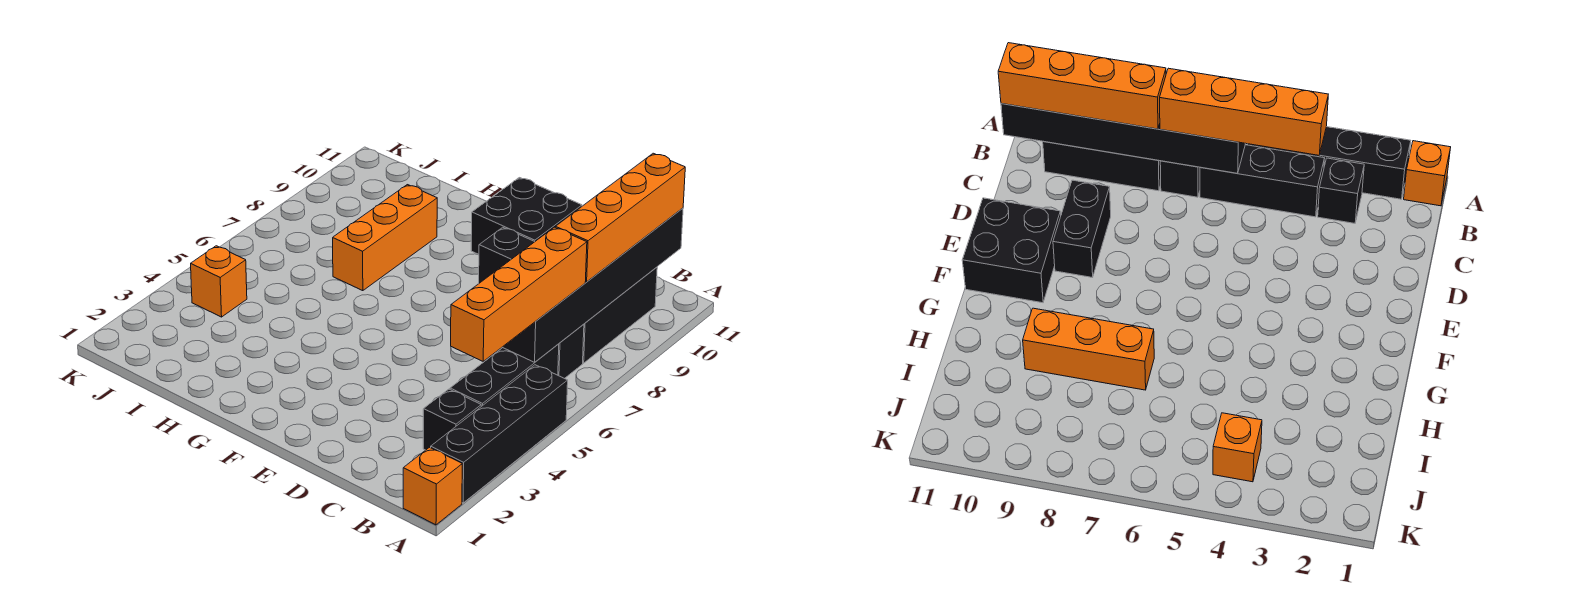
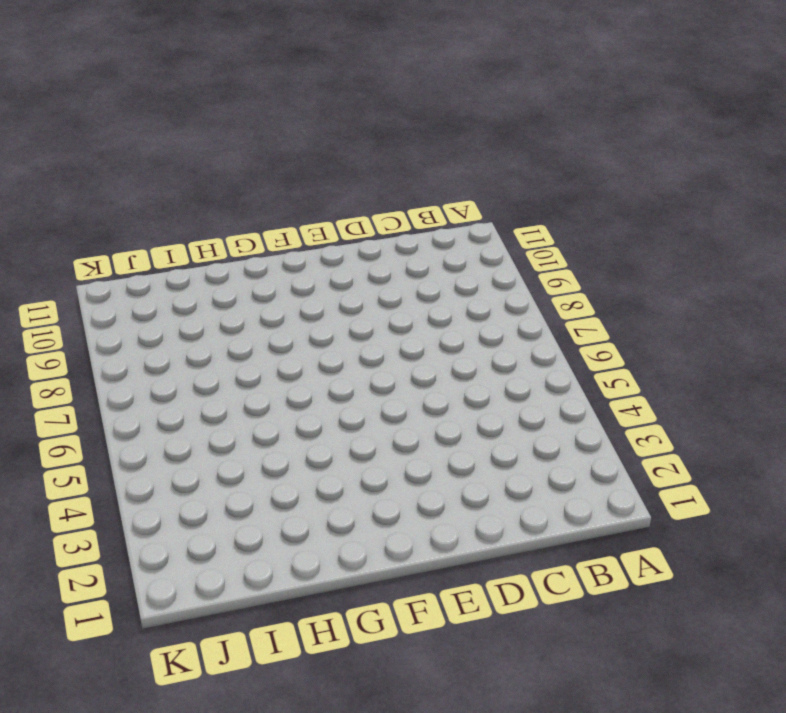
none -> orange 1x1 brick [403,447,462,525]
none -> black 1x4 brick [431,365,568,503]
none -> black 1x1 brick [423,389,481,450]

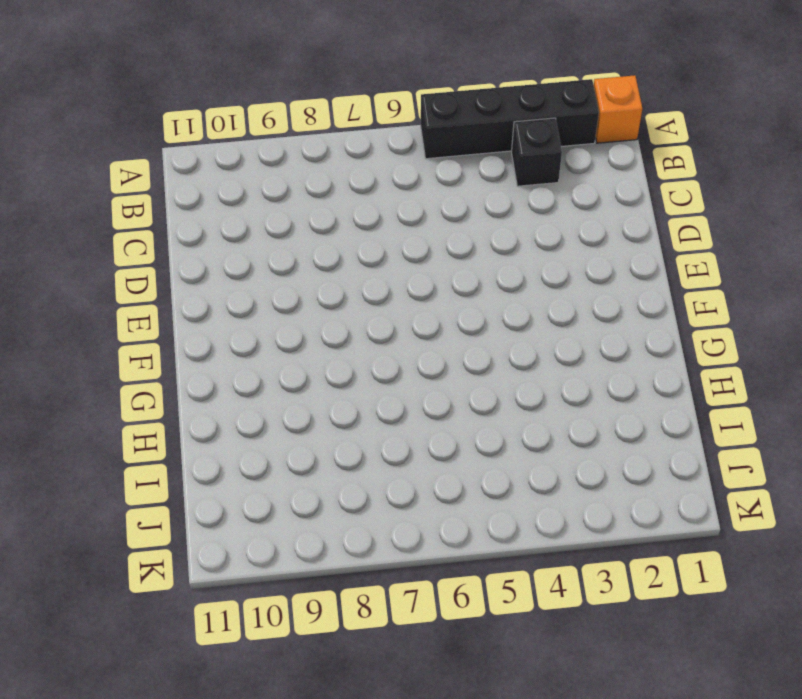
none -> black 1x3 brick [450,344,559,406]
none -> black 1x1 brick [558,324,584,379]
none -> black 1x3 brick [583,267,657,363]

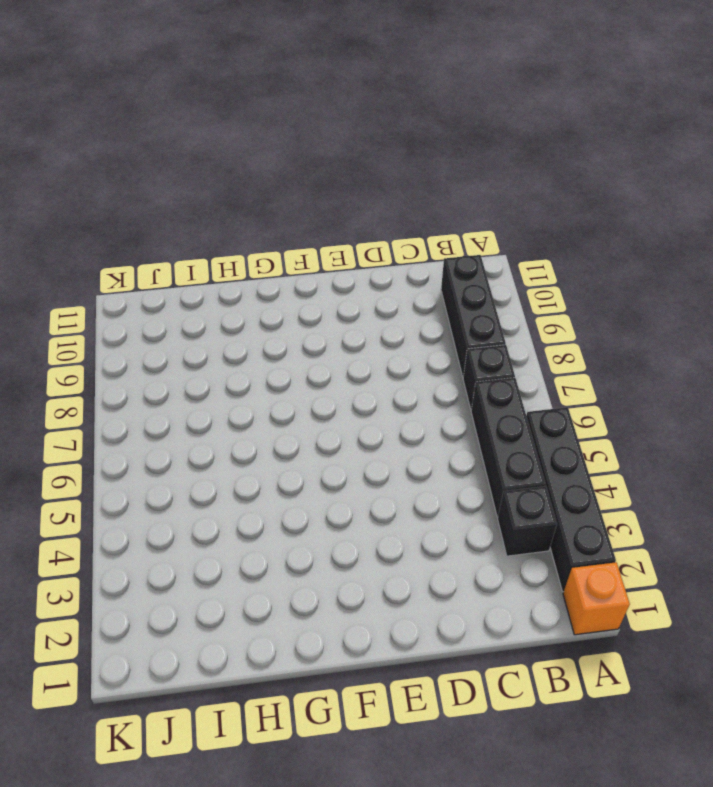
none -> black 1x2 brick [479,227,534,283]
none -> black 2x2 brick [471,178,582,254]
none -> orange 1x3 brick [333,185,437,291]

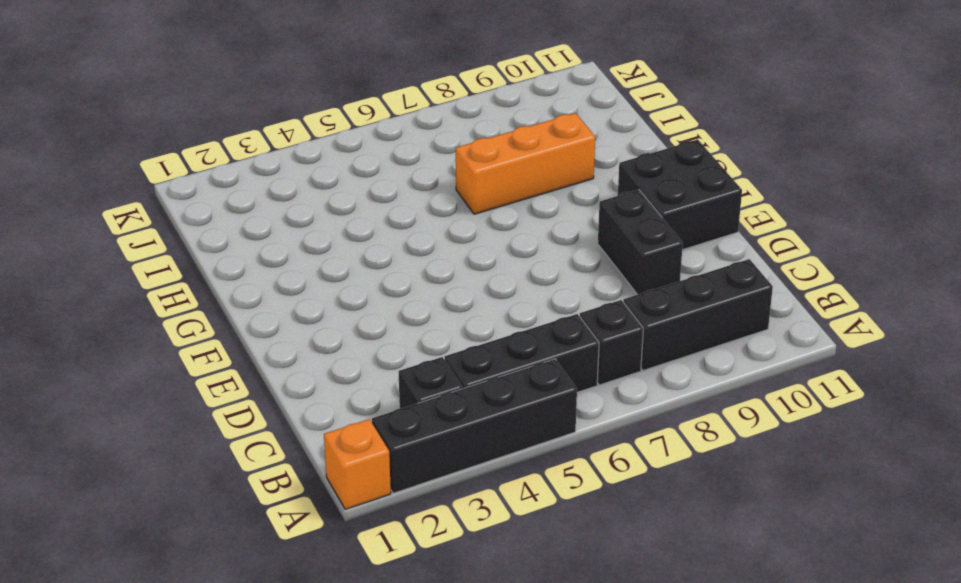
none -> orange 1x1 brick [191,246,247,317]
none -> black 1x6 brick [503,208,683,362]
none -> orange 1x4 brick [451,227,587,361]

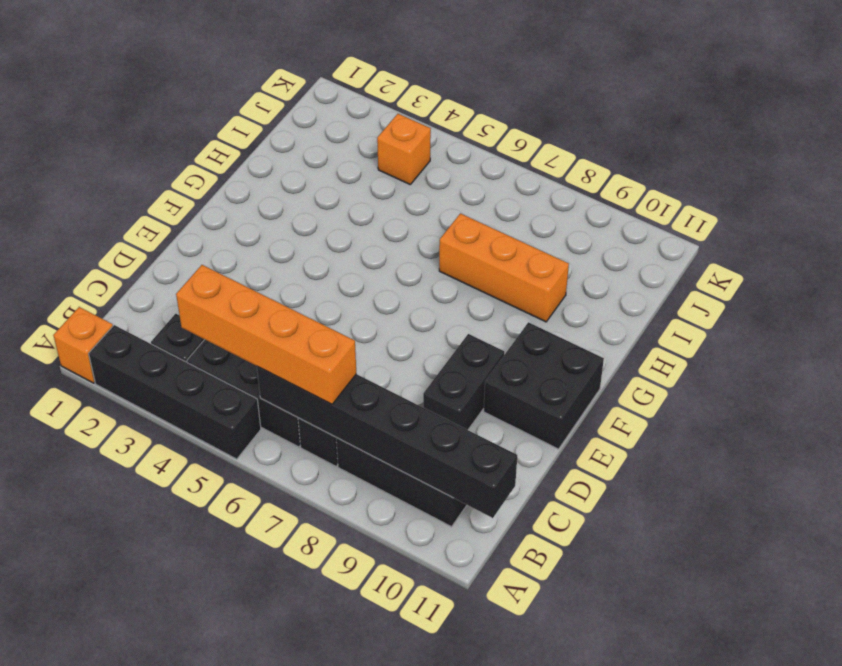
none -> orange 1x4 brick [555,153,685,282]

